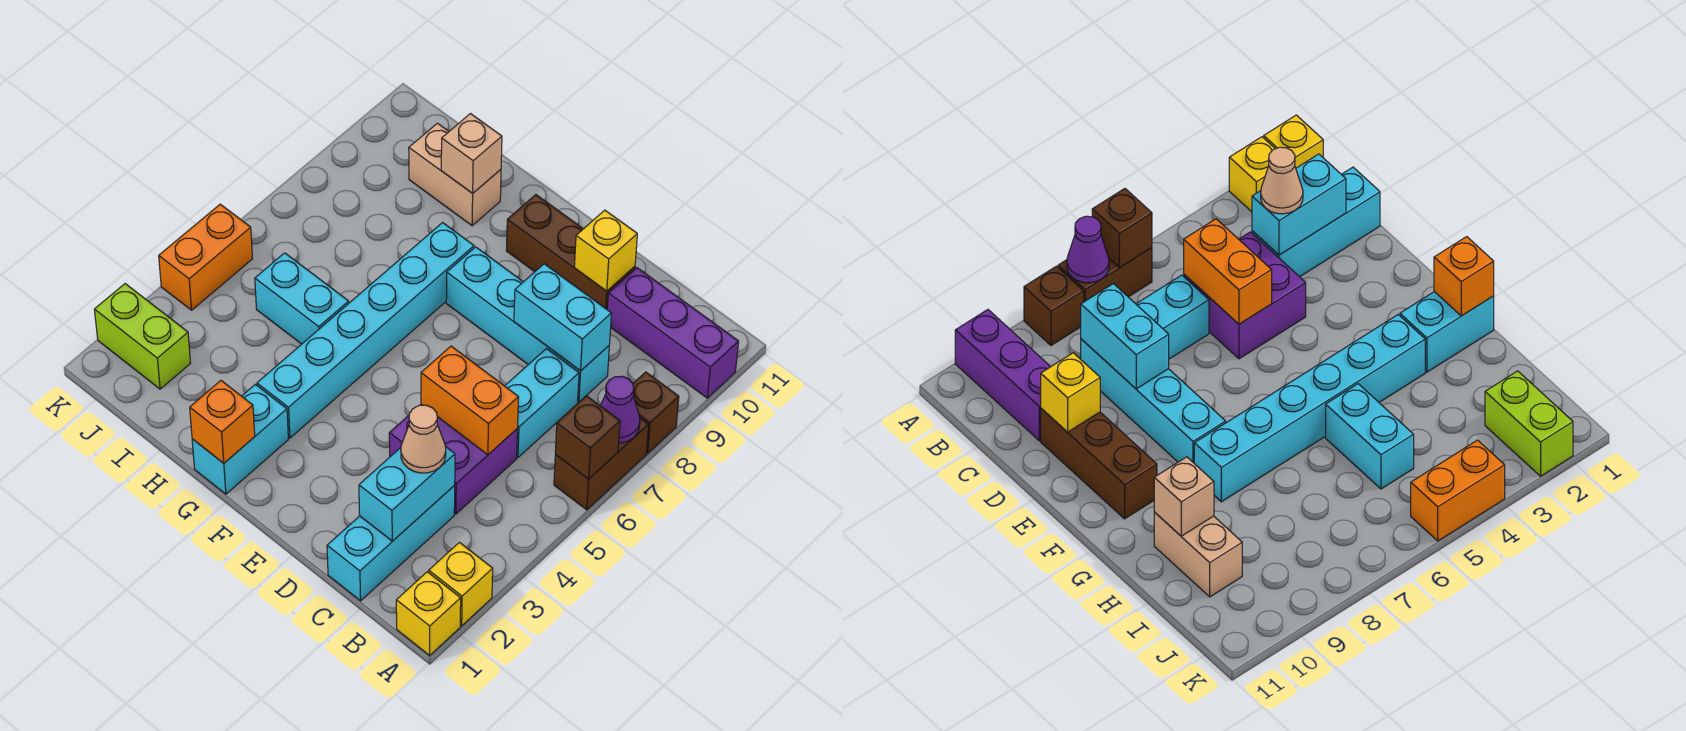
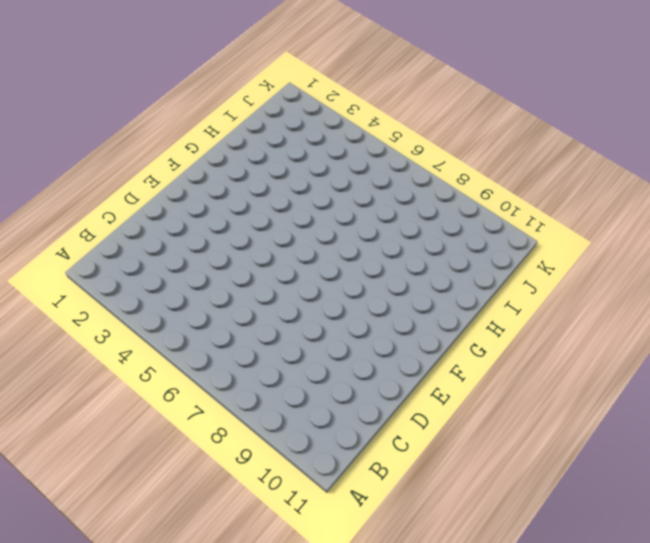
none -> yellow 1x1 brick [396,572,461,655]
none -> yellow 1x1 brick [429,542,493,626]
none -> brown 1x2 brick [554,418,649,510]

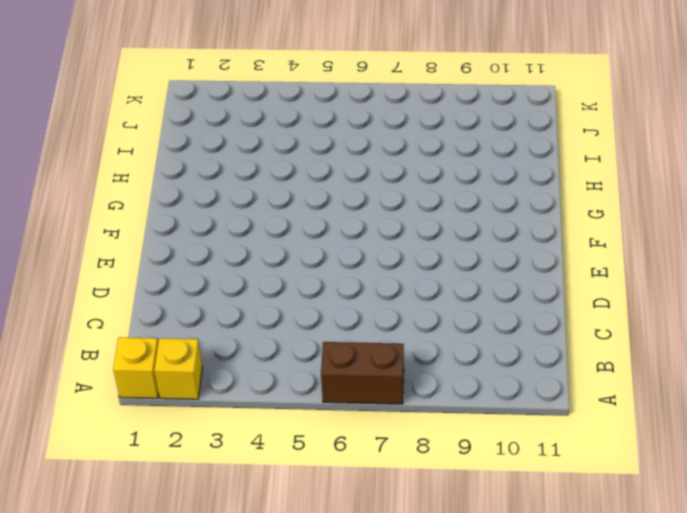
none -> brown 1x1 brick [633,372,679,453]
none -> purple 1x3 brick [607,268,739,398]
none -> cyan 1x3 brick [327,485,455,601]

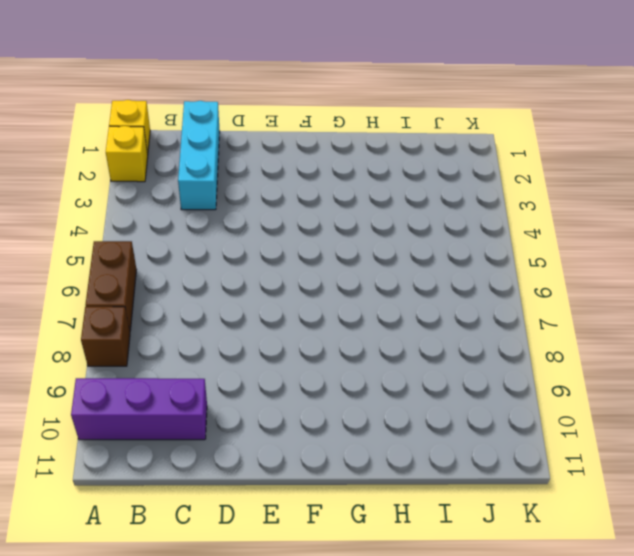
none -> purple 2x2 brick [389,416,517,514]
none -> cyan 1x2 brick [505,349,579,458]
none -> cyan 1x4 brick [446,247,609,402]

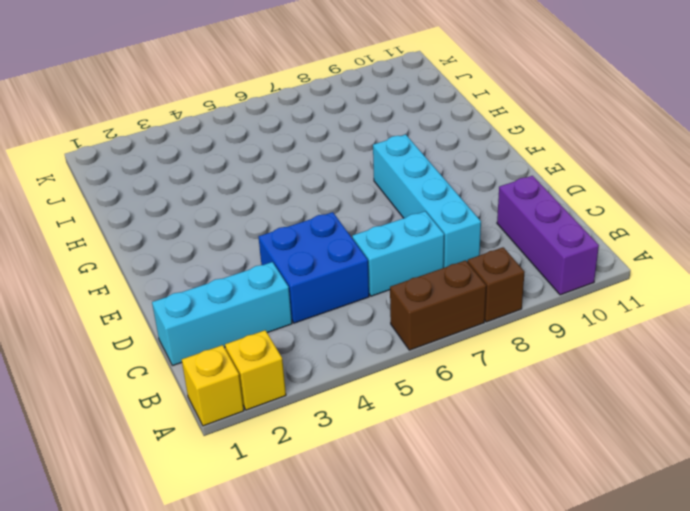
blue 2x2 brick [259,212,369,323] -> purple 2x2 brick [389,416,517,514]
none -> brown 1x3 brick [506,195,635,309]
none -> cyan 1x2 brick [192,384,288,494]
none -> cyan 1x6 brick [257,223,474,438]

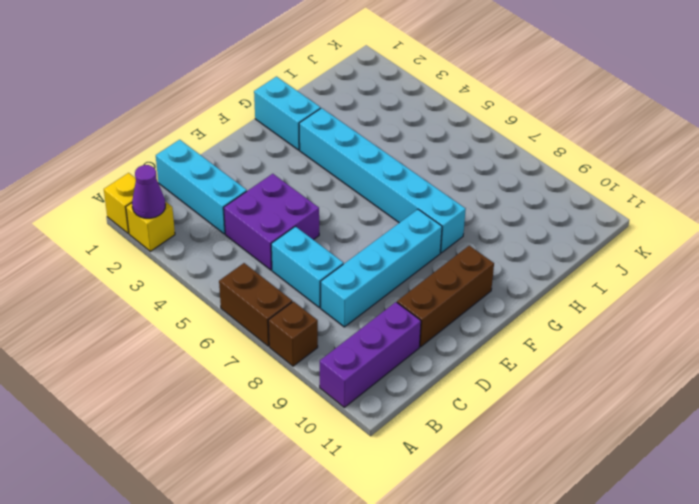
purple 1x1 cone [132,165,166,218] -> purple 1x1 cone moved to [600,376,640,443]
none -> cyan 1x2 brick [255,253,349,344]
none -> tan 1x2 brick [409,123,501,226]
none -> lime 1x2 brick [94,284,191,389]

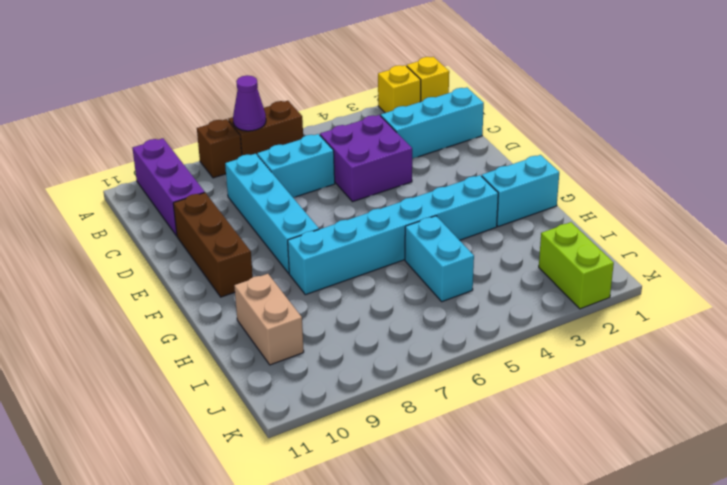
none -> orange 1x2 brick [159,204,252,310]
none -> brown 1x1 brick [555,396,620,479]
none -> cyan 1x2 brick [359,446,455,541]

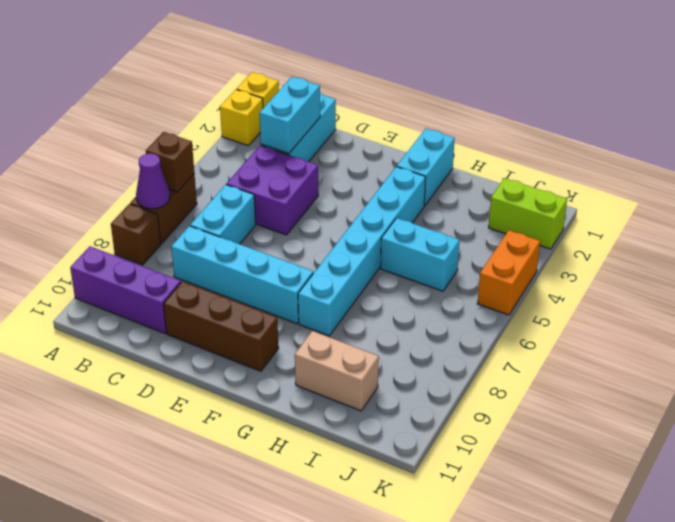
none -> orange 1x2 brick [421,346,519,455]
none -> cyan 1x2 brick [514,264,611,371]
none -> yellow 1x1 brick [574,210,637,291]

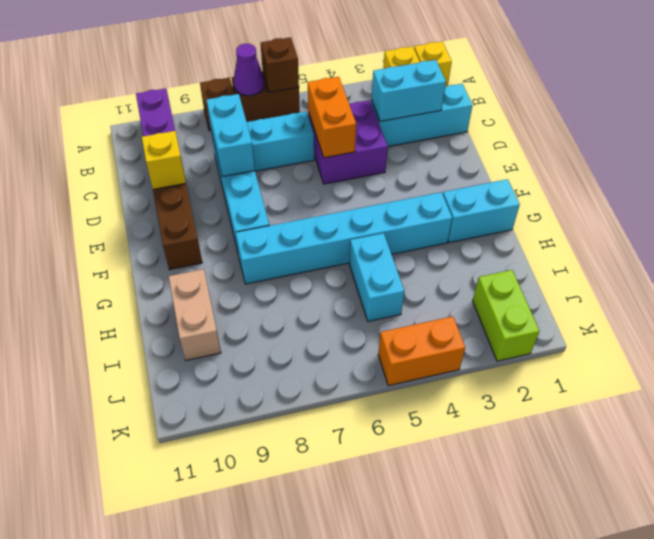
none -> orange 1x1 brick [190,381,255,463]
none -> tan 1x1 brick [441,114,502,193]
none -> tan 1x1 cone [401,405,446,473]

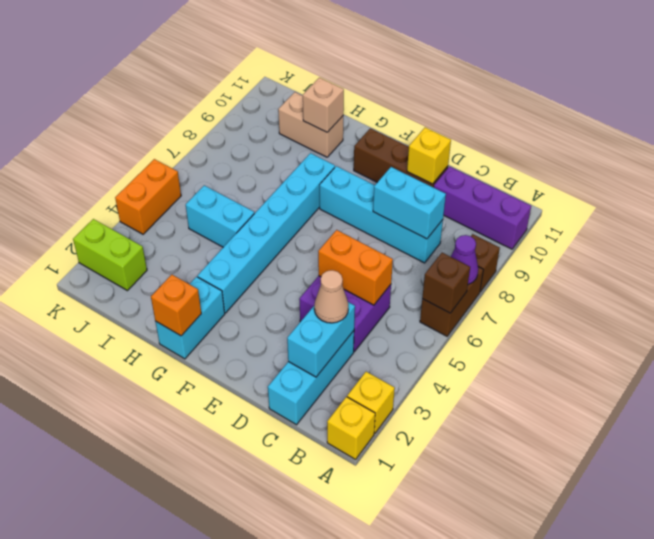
none -> cyan 1x2 brick [505,349,579,458]

